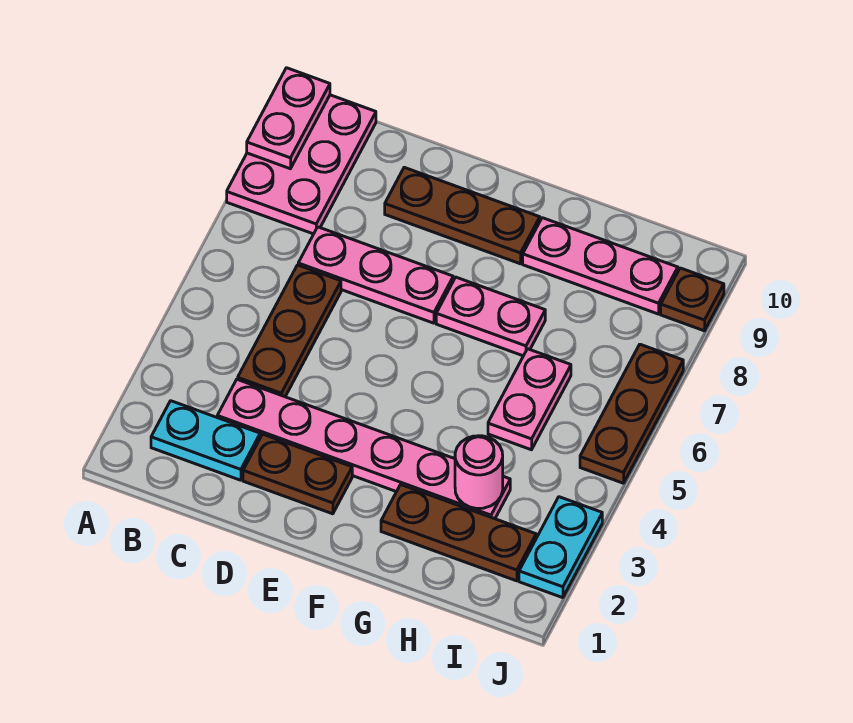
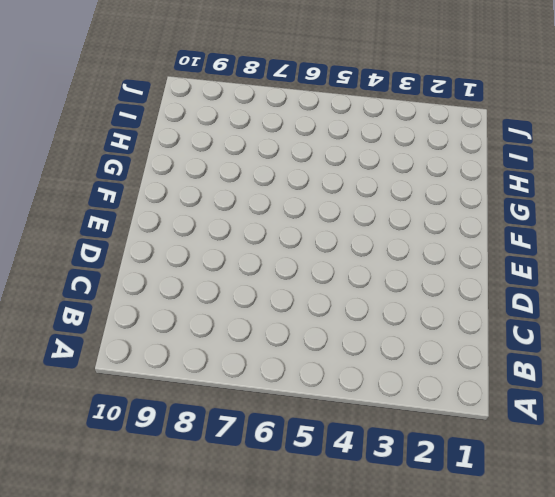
none -> pink 2x3 plate [227,95,376,234]
none -> cyan 1x2 plate [151,401,260,480]
none -> pink 1x6 plate [217,379,510,519]

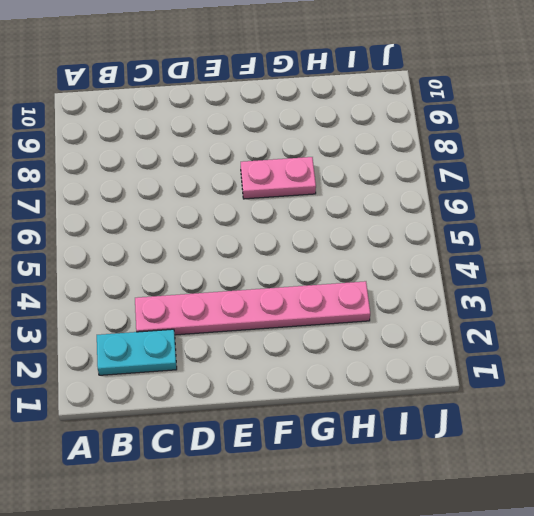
none -> pink 2x3 plate [227,95,376,234]
none -> brown 1x3 plate [238,265,341,397]
none -> pink 1x3 plate [298,227,453,323]

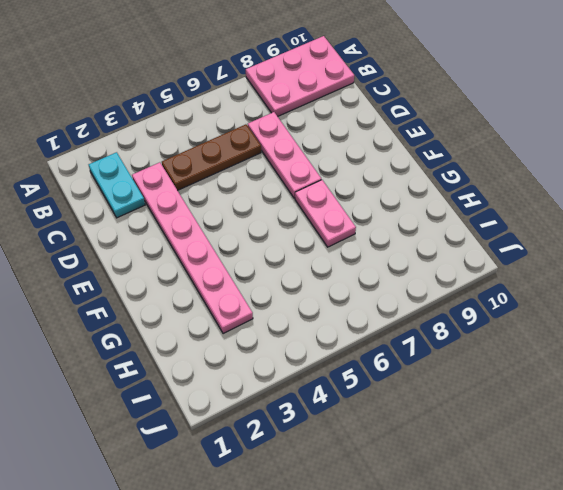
none -> brown 1x2 plate [243,434,352,514]
none -> brown 1x3 plate [385,167,540,264]
none -> brown 1x3 plate [381,485,536,581]

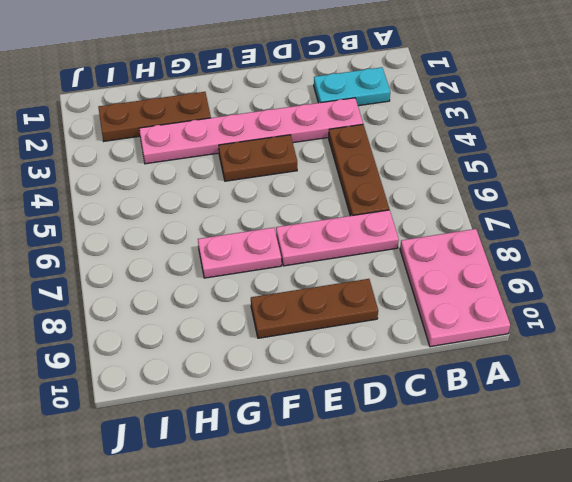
brown 1x2 plate [219,135,297,181] -> brown 1x2 plate moved to [243,434,352,514]
none -> pink 1x3 plate [523,218,678,314]
none -> pink 1x2 plate [488,349,571,450]
none -> cyan 1x2 plate [519,497,602,598]

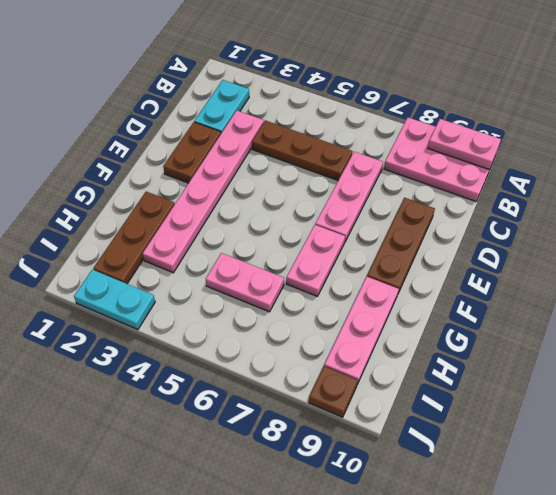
none -> brown 1x3 plate [580,344,683,483]
none -> pink 1x1 round brick [455,436,503,509]

